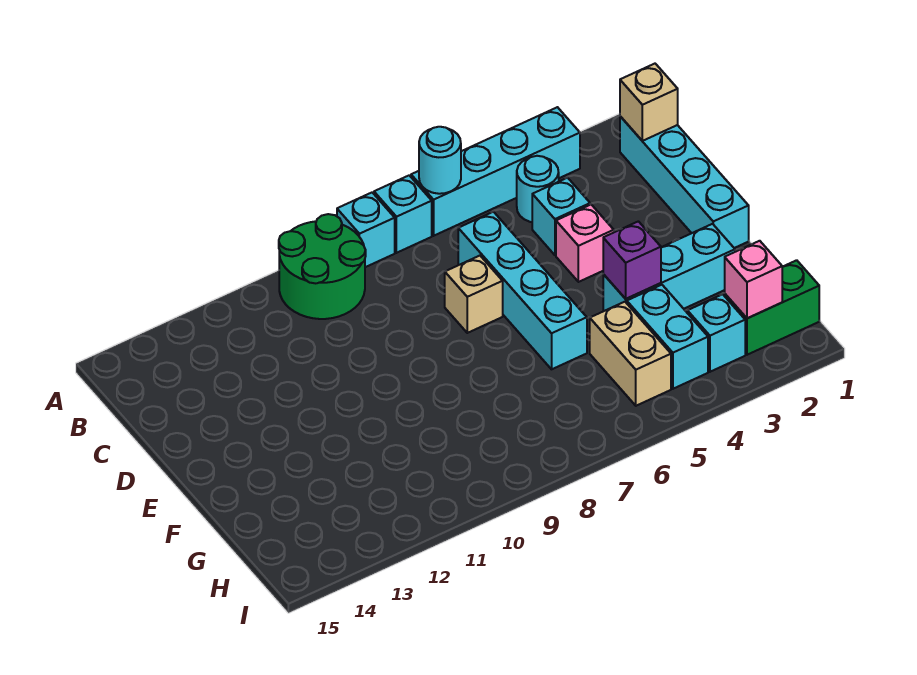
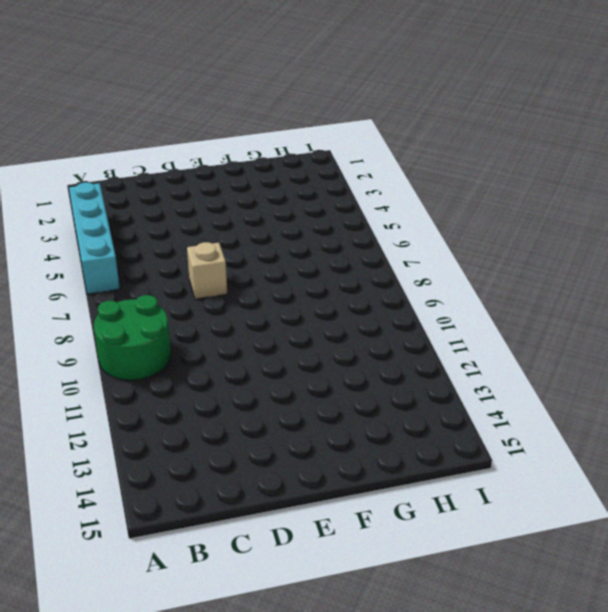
none -> cyan 1x1 brick [374,175,432,253]
none -> cyan 1x1 brick [337,193,395,267]
none -> cyan 1x4 brick [620,116,749,248]

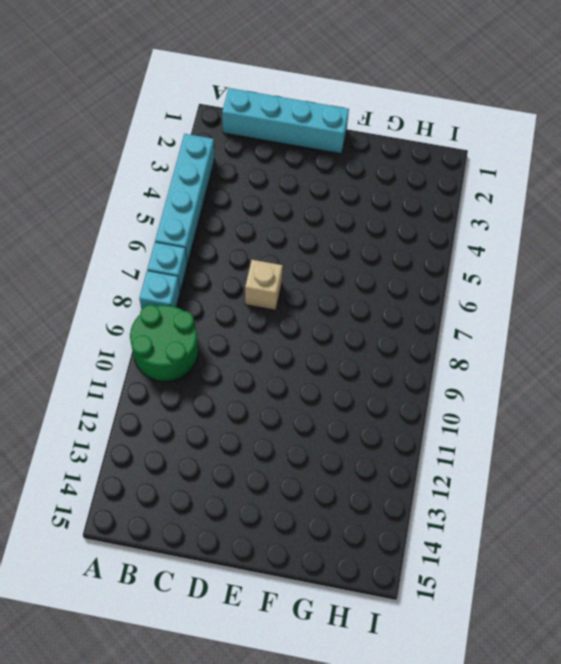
none -> cyan 1x1 round brick [517,156,559,222]
none -> cyan 1x1 brick [532,178,590,255]
none -> cyan 1x4 brick [458,212,587,369]

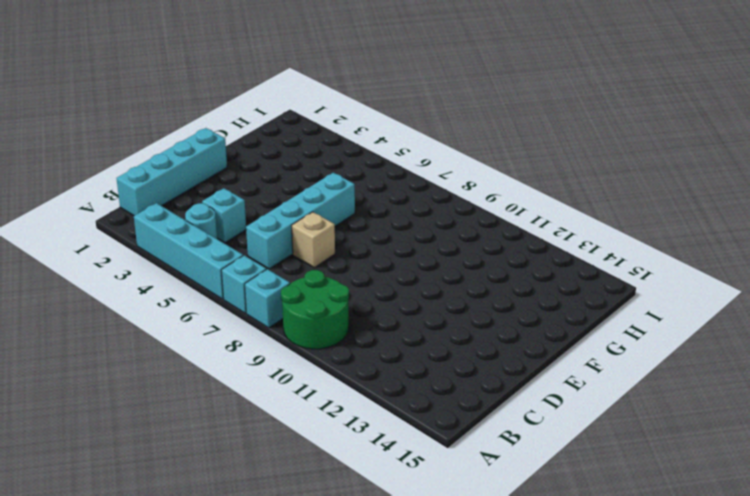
none -> pink 1x1 brick [556,205,614,282]
none -> cyan 1x3 brick [603,224,735,311]
none -> cyan 1x2 brick [627,285,708,389]

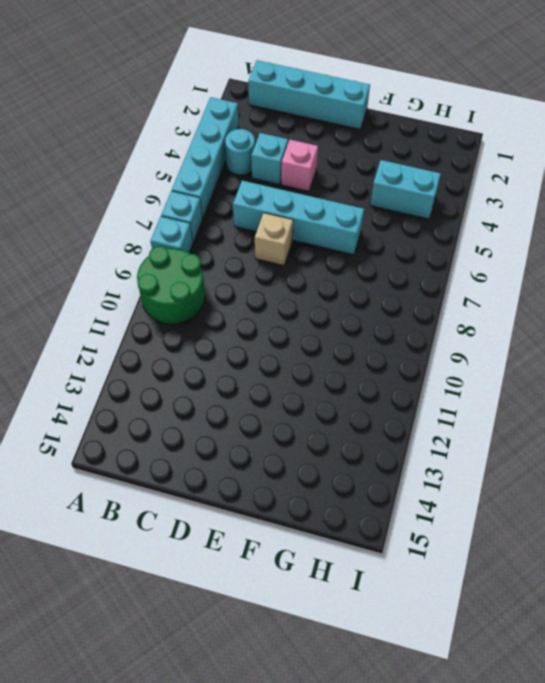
none -> cyan 1x3 brick [603,224,735,311]
none -> tan 1x2 brick [590,302,671,406]
none -> green 1x2 brick [725,260,819,355]

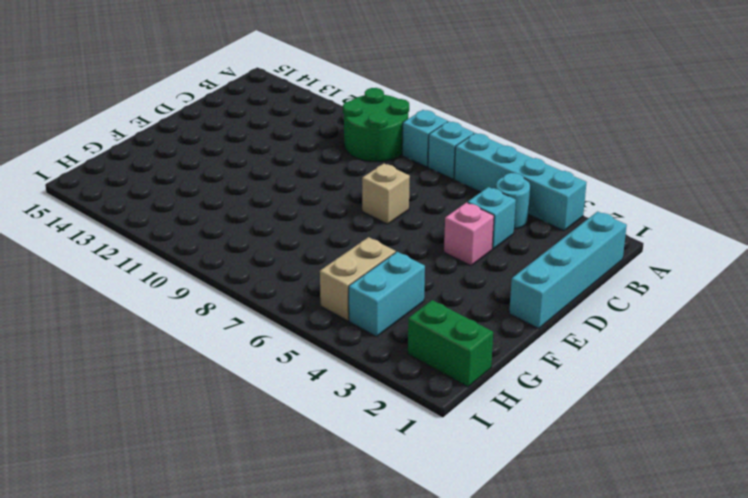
none -> cyan 1x4 brick [458,212,587,369]
none -> cyan 1x3 brick [603,224,735,311]
none -> cyan 1x1 brick [687,294,745,372]

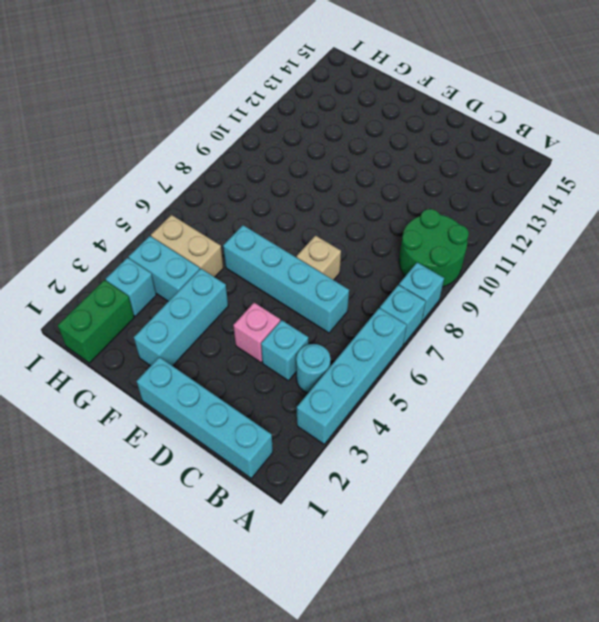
none -> cyan 1x1 round brick [419,127,461,194]
none -> tan 1x1 brick [620,64,678,141]
none -> purple 1x1 brick [603,221,661,299]

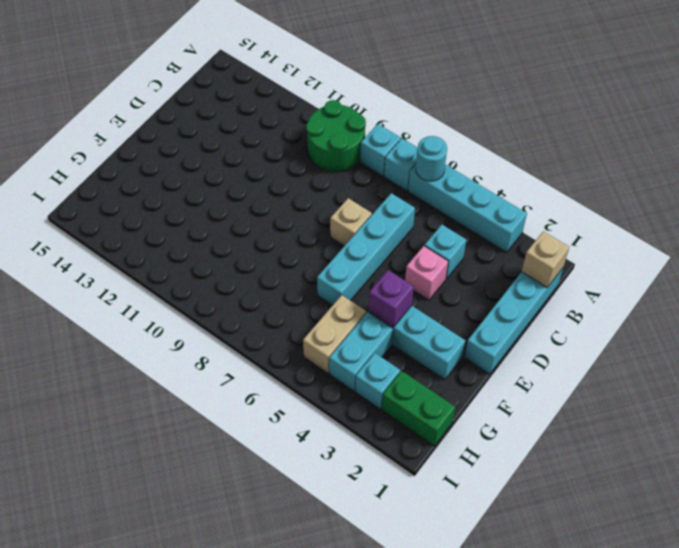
none -> cyan 1x1 round brick [517,156,559,222]
none -> pink 1x1 brick [725,241,782,318]

